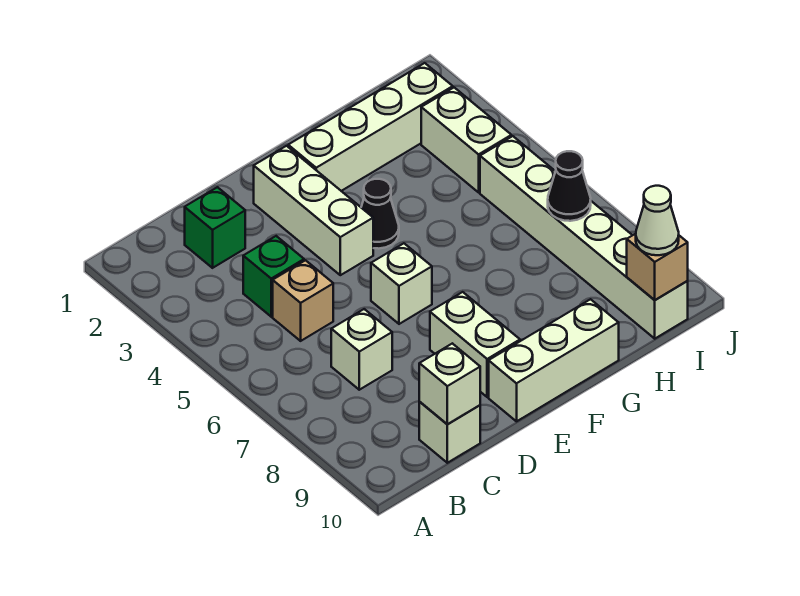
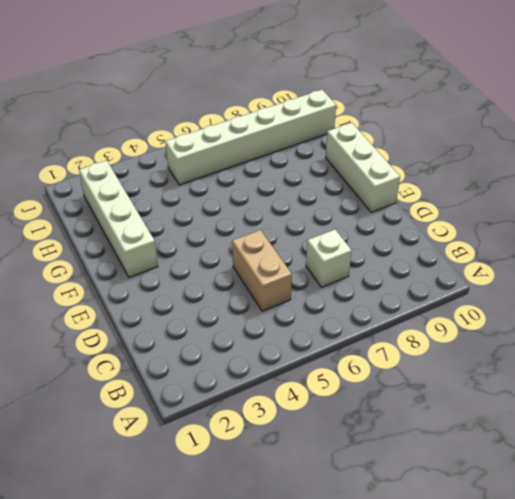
tan 1x2 brick [232,230,292,311] -> tan 1x1 brick [273,260,333,341]
none -> green 1x1 brick [185,187,245,268]
none -> green 1x1 brick [243,236,304,317]
none -> white 1x1 brick [419,402,480,463]

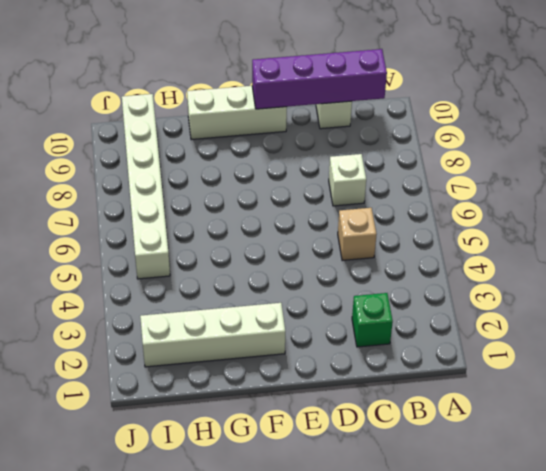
purple 1x4 brick [252,49,387,109] -> white 1x1 brick [419,343,480,424]
none -> green 1x1 brick [243,236,304,317]
none -> white 1x3 brick [254,146,373,275]
none -> white 1x1 brick [371,243,432,324]

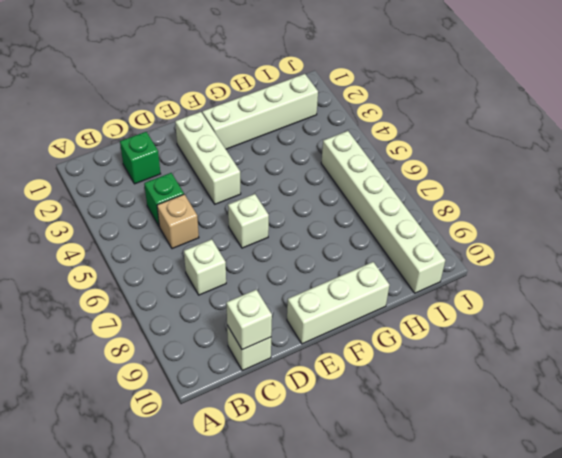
none -> white 1x2 brick [430,292,520,397]
none -> black 1x1 cone [361,179,399,249]
none -> white 1x2 brick [421,88,511,192]

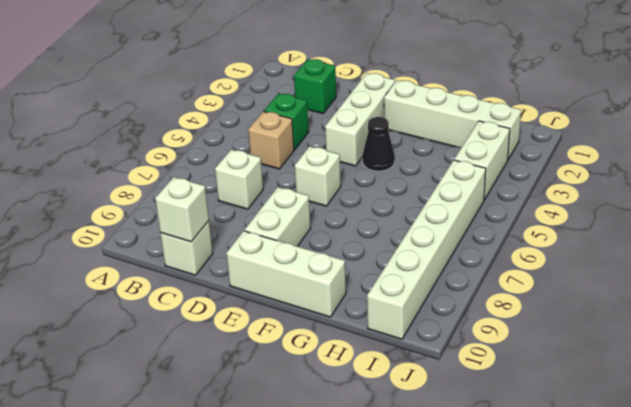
none -> black 1x1 cone [548,151,591,221]
none -> tan 1x1 brick [627,234,688,300]
none -> white 1x1 cone [636,186,679,255]

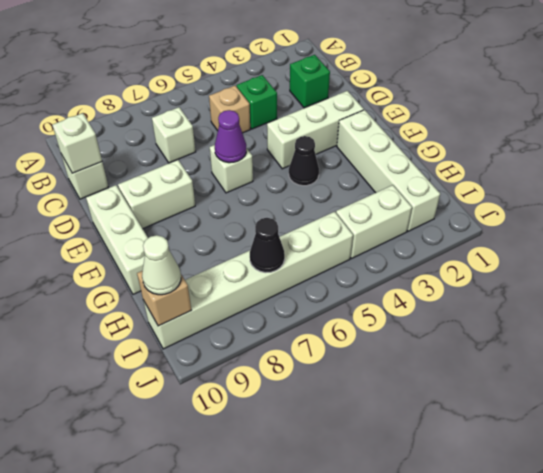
purple 1x1 cone [215,110,246,163] -> none

